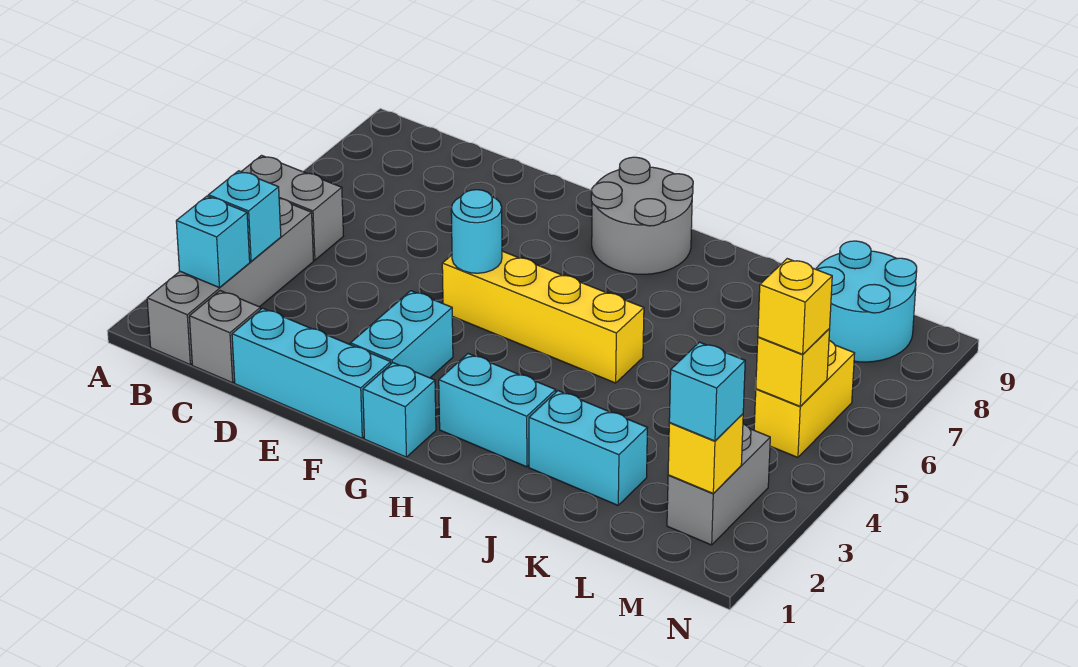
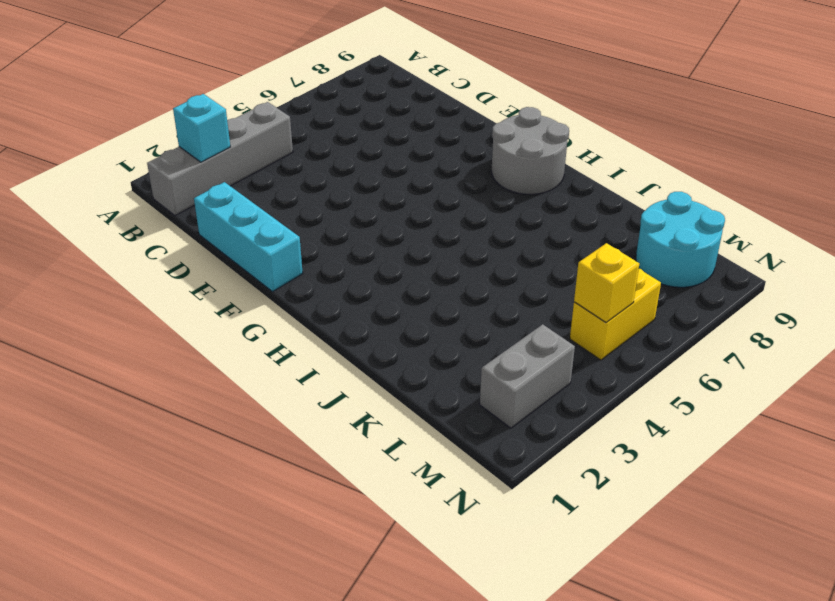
none -> grey 1x2 brick [241,155,343,260]
none -> grey 1x1 brick [189,291,261,383]
none -> cyan 1x2 brick [350,291,453,378]

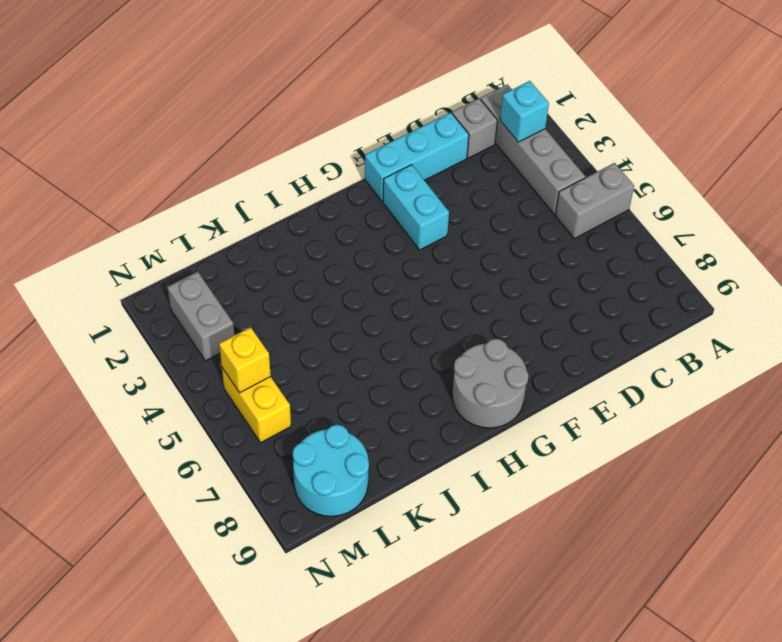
none -> yellow 1x4 brick [442,251,644,383]
none -> cyan 1x1 brick [363,363,436,457]
none -> cyan 1x2 brick [439,354,556,467]

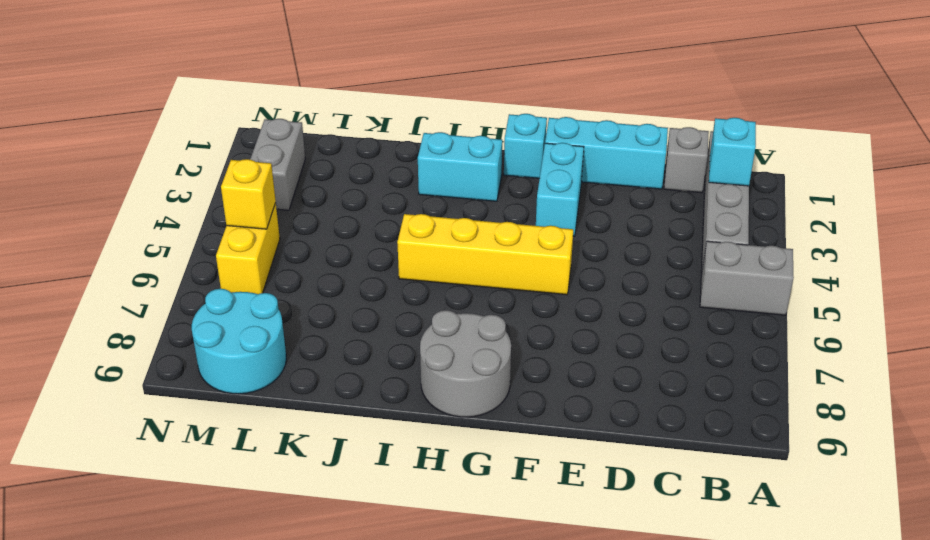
none -> cyan 1x2 brick [529,391,647,505]
none -> cyan 1x1 brick [209,171,281,261]
none -> cyan 1x1 round brick [451,190,502,273]

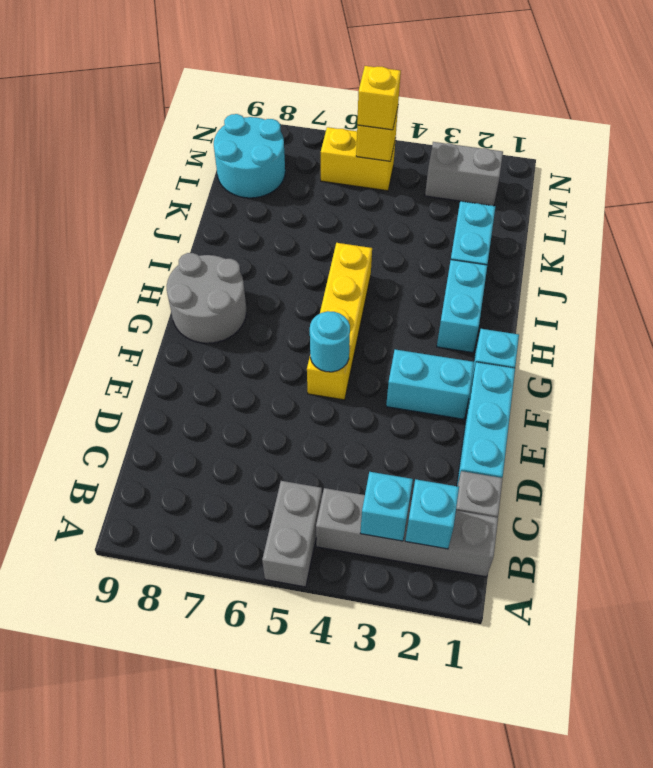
none -> yellow 1x1 brick [668,414,743,494]
none -> cyan 1x1 brick [669,342,745,441]

